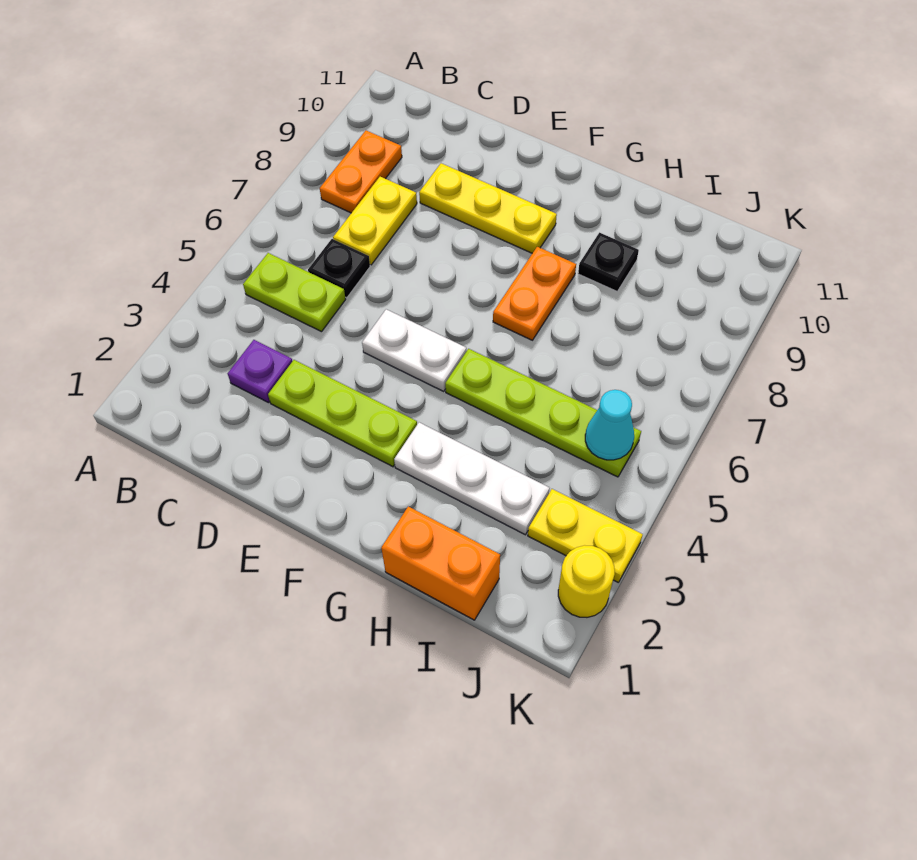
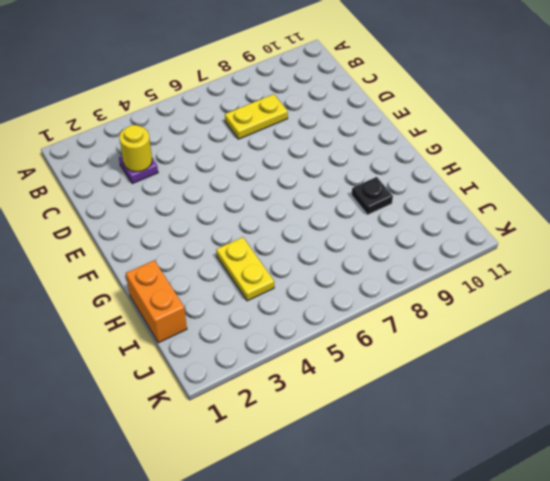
yellow 1x1 round brick [120,125,152,172] -> yellow 1x1 round brick moved to [558,545,615,617]
yellow 1x2 plate [216,237,274,301] -> yellow 1x2 plate moved to [528,489,643,582]
none -> lime 1x2 plate [243,253,346,332]
none -> orange 1x2 plate [320,131,402,213]
none -> black 1x1 plate [308,239,370,298]

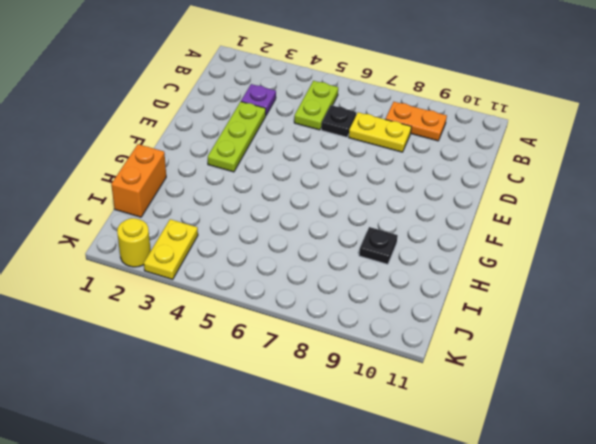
none -> yellow 1x3 plate [419,163,557,253]
none -> white 1x2 plate [362,309,467,391]
none -> white 1x3 plate [394,422,550,535]

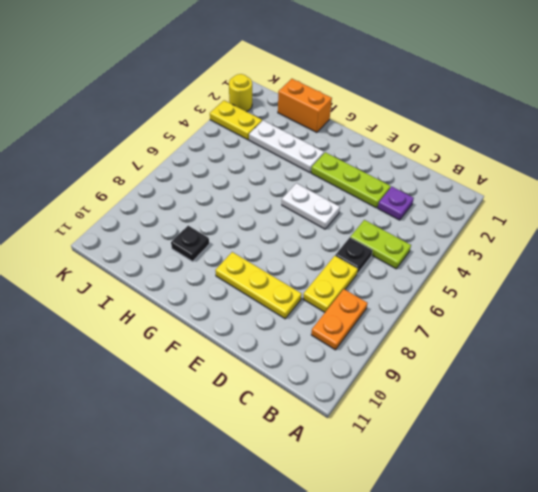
none -> lime 1x4 plate [445,349,641,477]
none -> orange 1x2 plate [493,247,576,340]
none -> cyan 1x1 cone [585,390,634,460]

